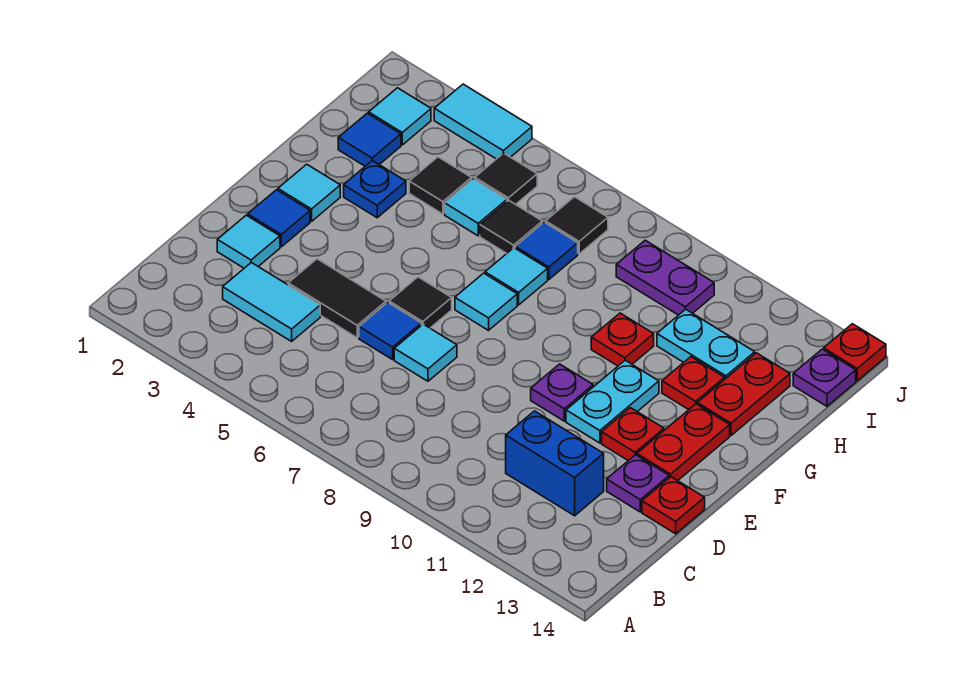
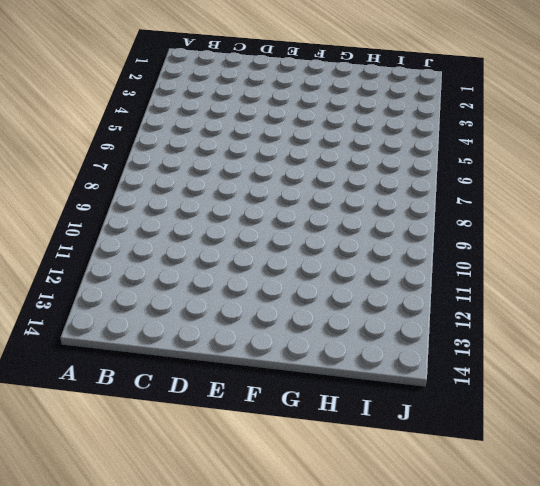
none -> cyan 1x2 tile [223,263,320,341]
none -> blue 1x2 brick [506,411,604,516]
none -> cyan 1x1 tile [217,215,280,268]
none -> black 1x2 tile [288,259,386,338]

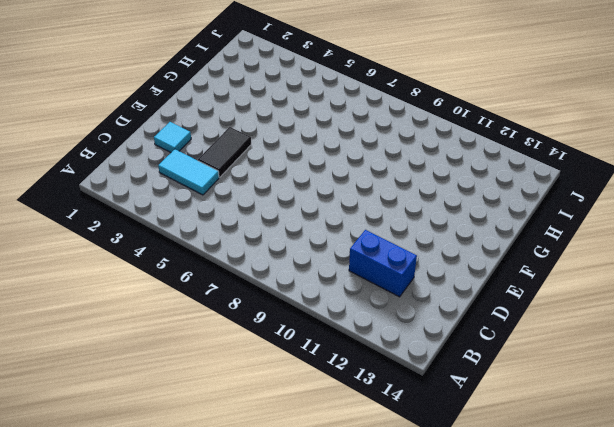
black 1x2 tile [198,127,251,177] -> black 1x2 tile turned to [288,259,386,338]
none -> blue 1x1 tile [359,302,421,359]
none -> cyan 1x1 tile [394,324,457,381]
none -> purple 1x1 plate [607,455,669,512]
none -> red 1x1 plate [642,477,705,534]

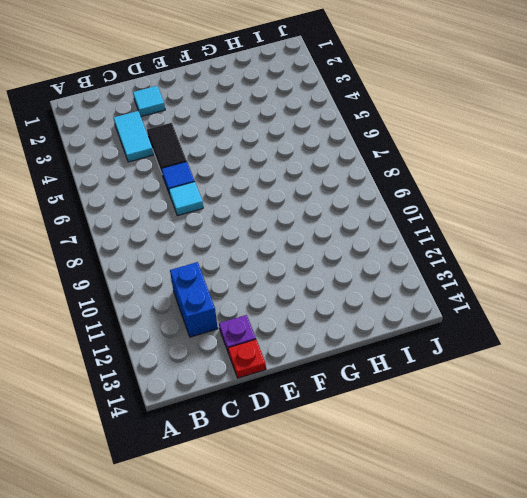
none -> blue 1x1 tile [248,190,310,247]
none -> black 1x1 tile [389,277,452,328]
none -> purple 1x1 plate [531,364,593,421]
none -> cyan 1x2 plate [566,360,659,443]

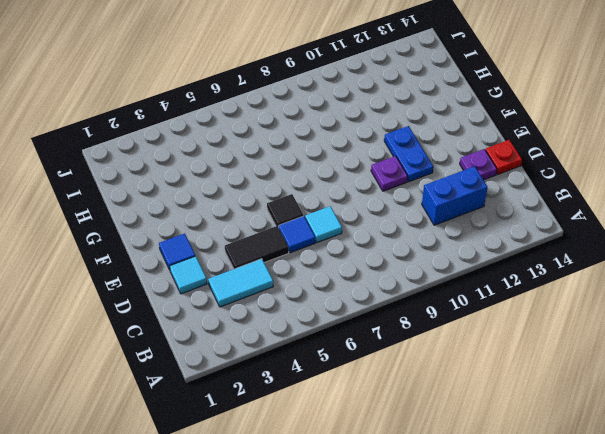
blue 1x2 plate [384,126,433,182] -> cyan 1x2 plate [566,360,659,443]
none -> red 1x1 plate [602,408,664,461]
none -> red 1x2 plate [637,404,730,481]
none -> cyan 1x1 tile [278,164,340,221]
none -> cyan 1x1 tile [455,273,517,330]

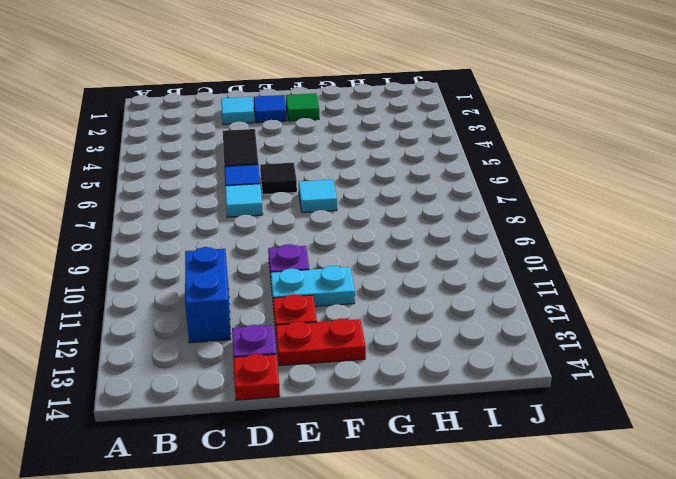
green 1x1 tile [286,93,319,121] -> cyan 1x1 tile [278,164,340,221]
none -> cyan 1x2 tile [223,263,320,341]
none -> blue 1x1 plate [344,161,406,218]
none -> cyan 1x1 tile [485,248,548,305]
none -> red 1x1 plate [591,313,654,366]

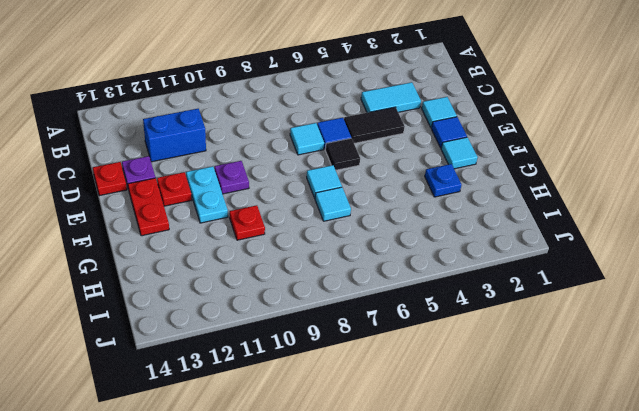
none -> red 1x1 plate [662,357,725,410]
none -> red 1x2 plate [697,353,790,435]
none -> blue 1x1 tile [338,113,401,166]
none -> black 1x1 tile [409,157,472,214]

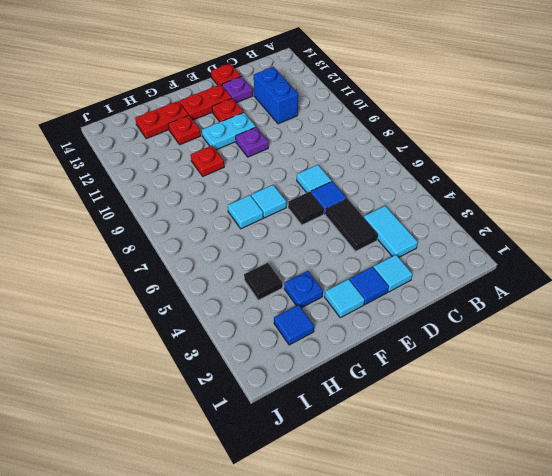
none -> cyan 1x1 tile [445,179,507,236]
none -> black 1x1 tile [480,201,542,254]
none -> blue 1x1 tile [515,222,578,279]
none -> cyan 1x2 plate [657,309,755,379]

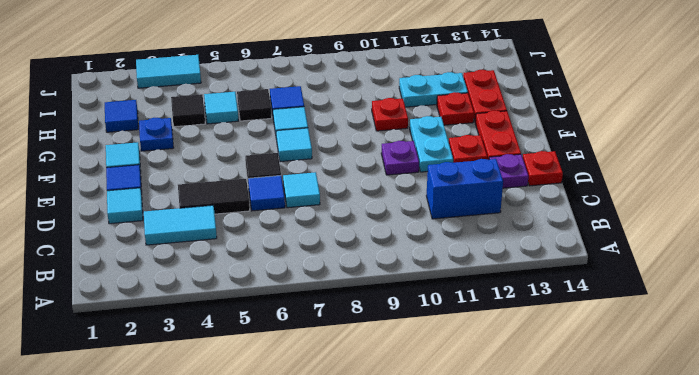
none -> cyan 1x1 tile [369,88,431,145]
none -> black 1x1 tile [475,153,537,204]
none -> black 1x1 tile [546,197,608,254]
none -> purple 1x2 plate [616,240,714,315]

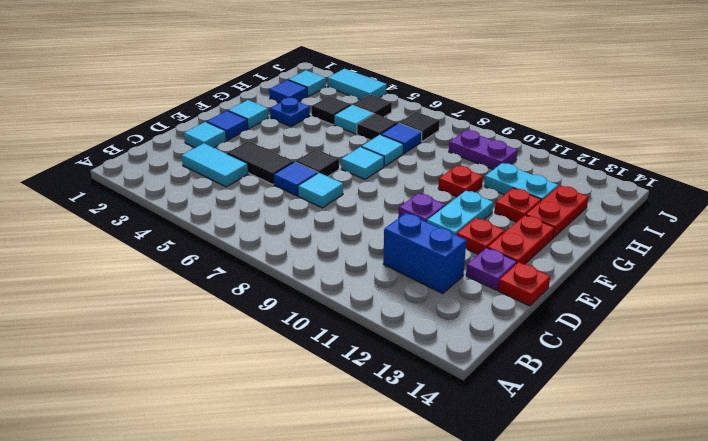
none -> purple 1x1 plate [793,349,856,406]
none -> red 1x1 plate [824,324,886,381]

